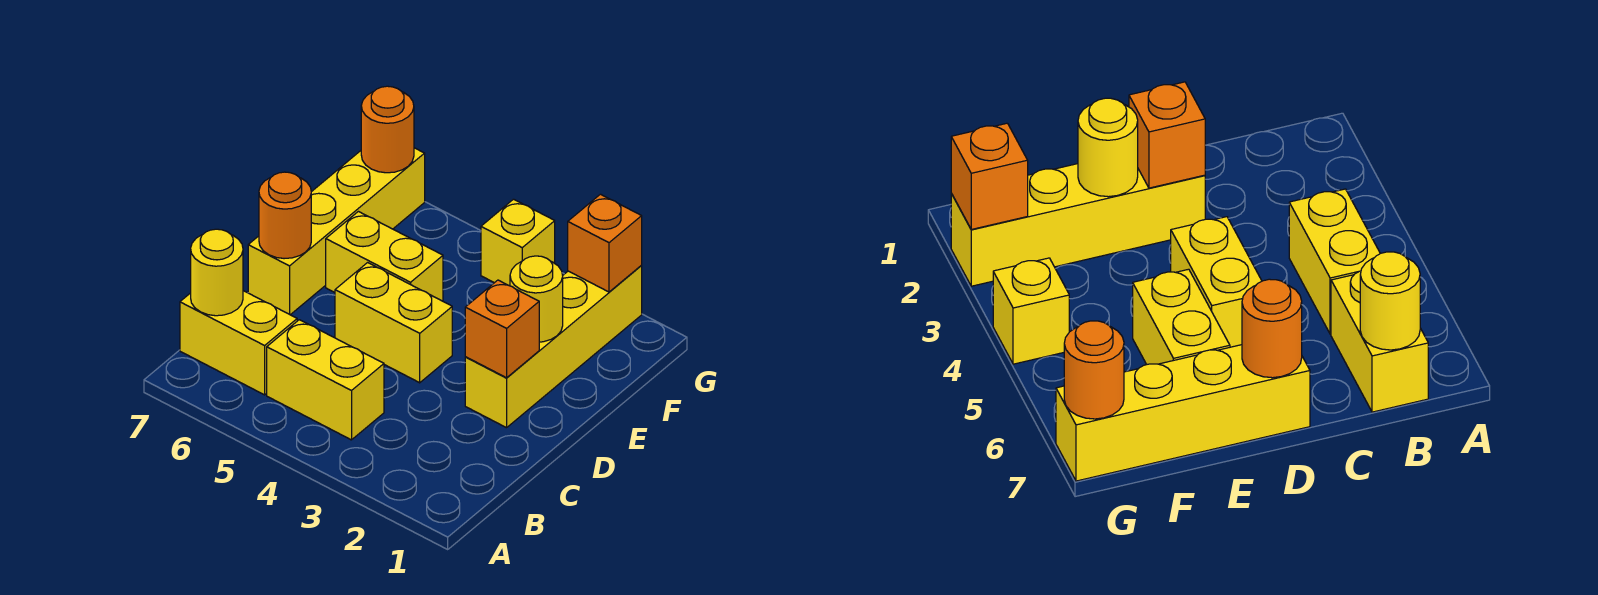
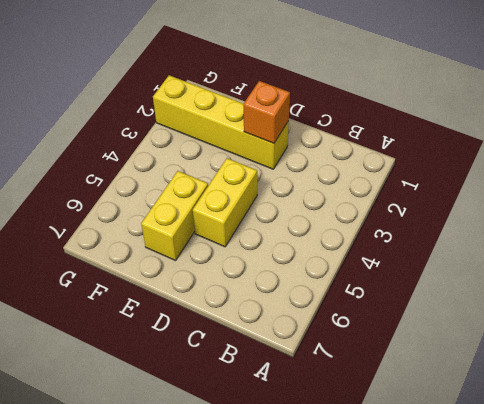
none -> yellow 1x2 brick [267,320,384,440]
none -> yellow 1x2 brick [180,291,297,395]
none -> yellow 1x4 brick [248,148,425,315]

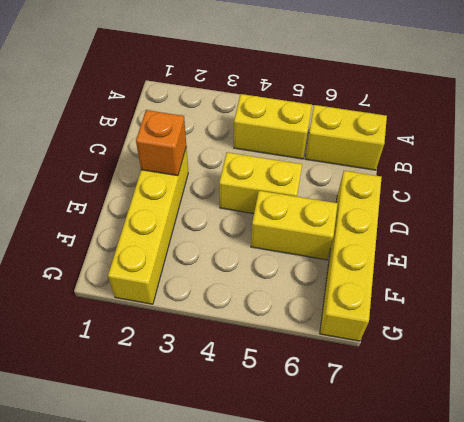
none -> yellow 1x1 brick [481,199,555,286]
none -> yellow 1x1 round brick [191,229,243,316]
none -> orange 1x1 round brick [259,172,311,259]

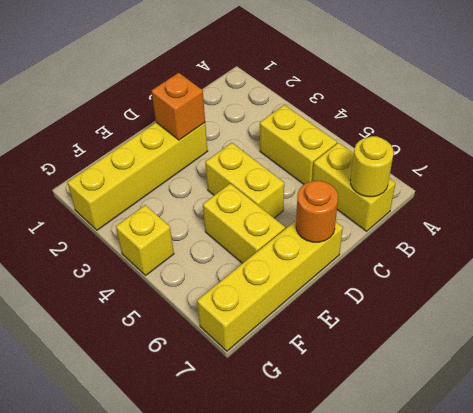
none -> yellow 1x1 round brick [510,256,563,342]
none -> orange 1x1 brick [568,194,642,292]
none -> orange 1x1 round brick [361,86,414,173]

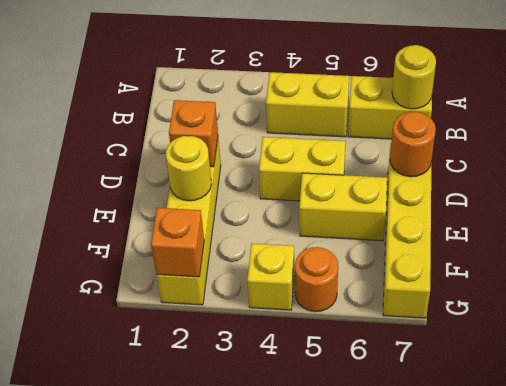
orange 1x1 round brick [295,247,338,312] -> orange 1x1 round brick moved to [361,86,414,173]

